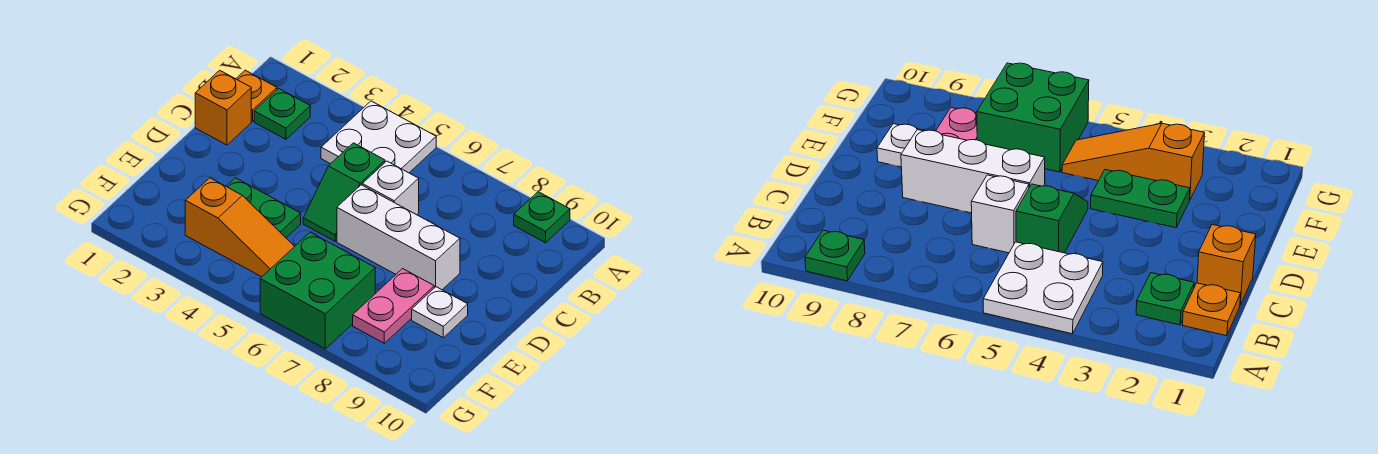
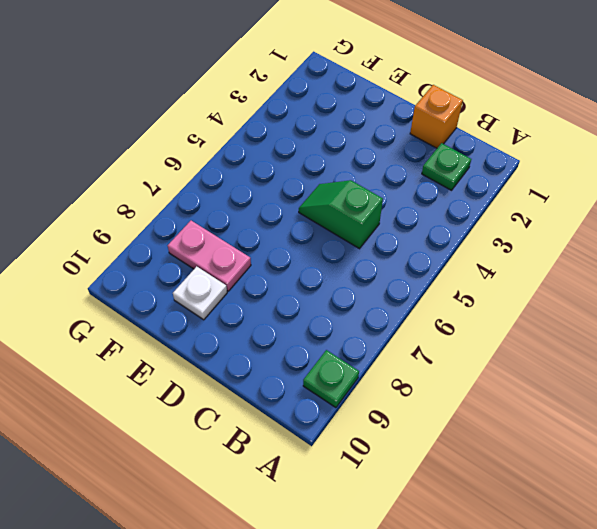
none -> white 2x2 plate [321,101,436,173]
none -> orange 1x1 plate [236,70,277,121]
none -> white 1x1 brick [362,161,419,215]

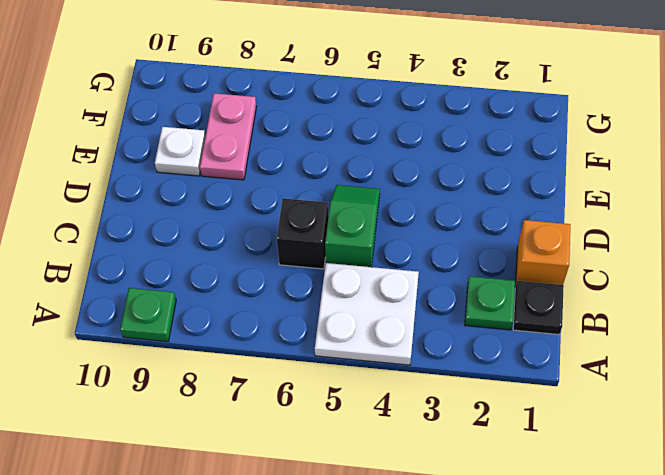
black 1x1 plate [513,281,564,334] -> orange 1x1 plate [236,70,277,121]
black 1x1 brick [277,198,329,269] -> white 1x1 brick [362,161,419,215]
none -> white 1x3 brick [337,185,460,290]
none -> green 1x2 plate [226,178,301,238]
none -> orange 1x3 slope [185,178,295,277]

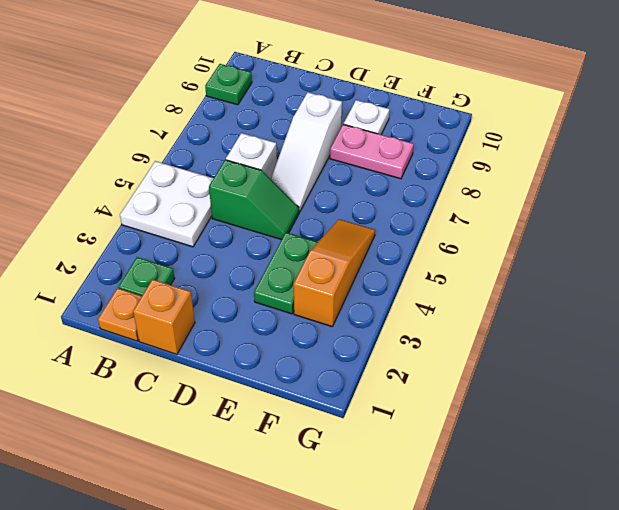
white 1x3 slope [271,92,342,212] -> white 1x3 brick [337,185,460,290]
none -> green 2x2 brick [260,232,375,349]

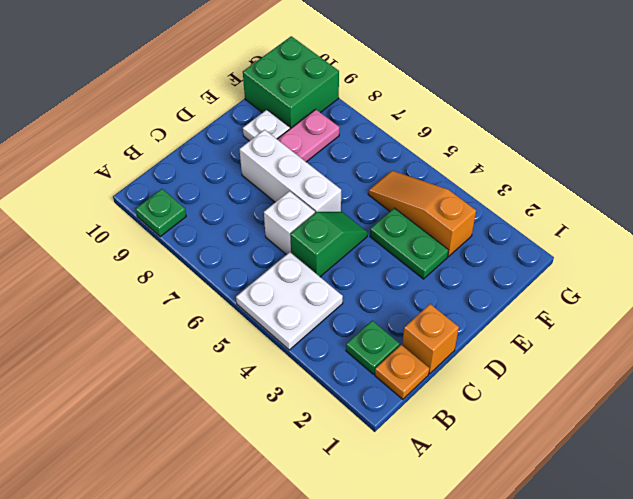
green 2x2 brick [243,36,339,129] -> green 2x2 brick moved to [260,232,375,349]

